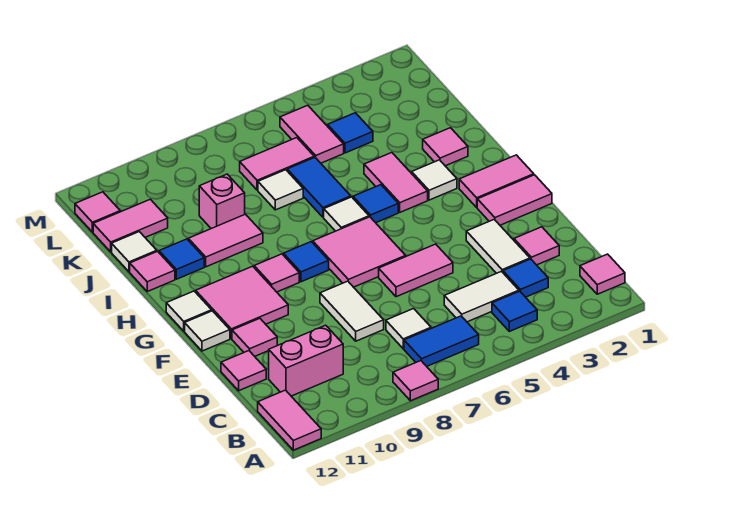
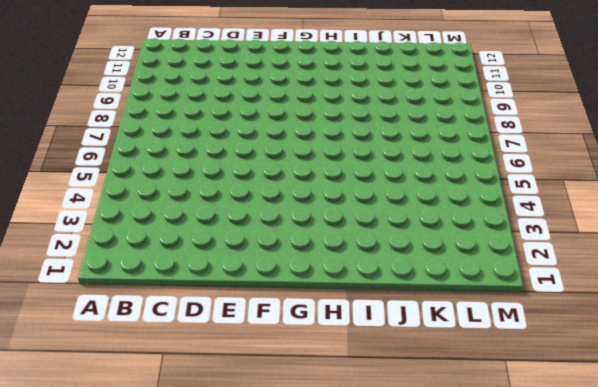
none -> pink 1x1 tile [393,361,438,401]
none -> pink 1x2 tile [258,390,321,450]
none -> pink 1x1 tile [580,254,625,294]
none -> blue 1x1 tile [492,291,537,331]

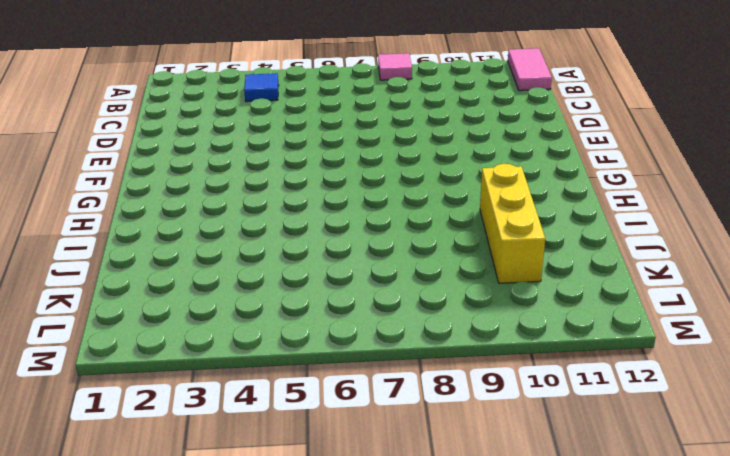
yellow 1x3 brick [480,164,545,283] -> pink 1x2 tile [188,214,263,267]
none -> pink 1x1 tile [580,254,625,294]
none -> blue 1x2 tile [404,316,479,366]
none -> blue 1x1 tile [503,259,548,297]
none -> white 1x2 tile [444,271,519,322]

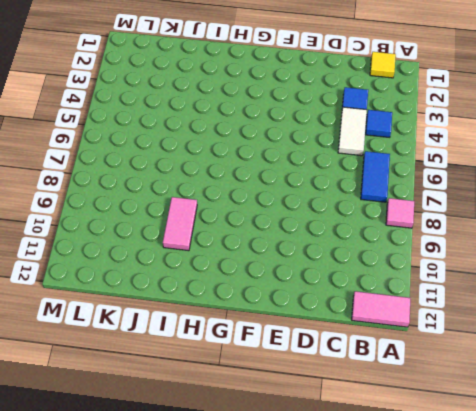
yellow 1x1 tile [370,52,396,78] -> pink 1x1 tile [580,254,625,294]
none -> white 1x1 tile [386,309,431,349]
none -> pink 1x2 brick [269,325,343,396]
none -> pink 1x1 tile [514,227,559,265]
none -> white 1x2 tile [466,219,530,273]

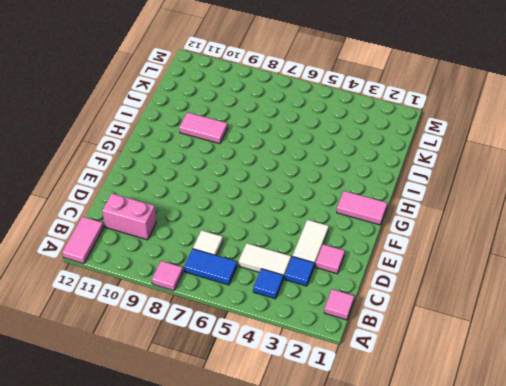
none -> white 1x2 tile [320,281,384,341]
none -> pink 1x1 tile [221,351,266,391]
none -> pink 1x2 tile [379,244,453,297]
none -> pink 1x1 tile [232,318,277,356]

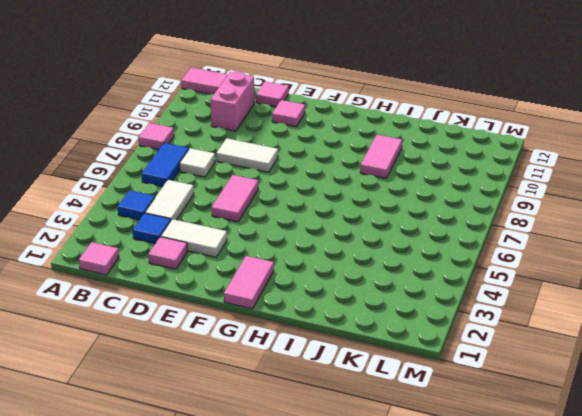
none -> pink 1x2 tile [477,175,552,225]
none -> pink 2x2 tile [313,217,406,287]
none -> pink 2x2 tile [196,266,288,339]
none -> white 1x1 tile [185,311,230,351]

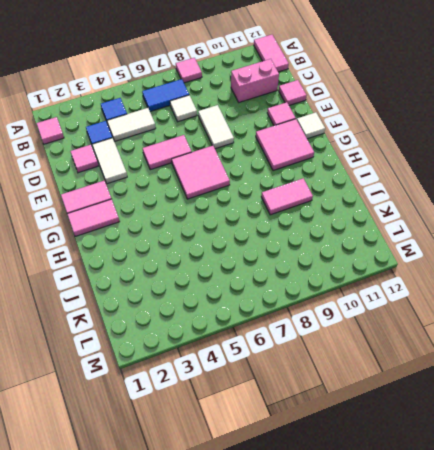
none -> blue 1x1 tile [283,242,329,282]
none -> pink 1x1 tile [254,254,299,292]
none -> white 1x1 tile [166,291,212,331]
none -> white 1x1 tile [412,160,457,200]

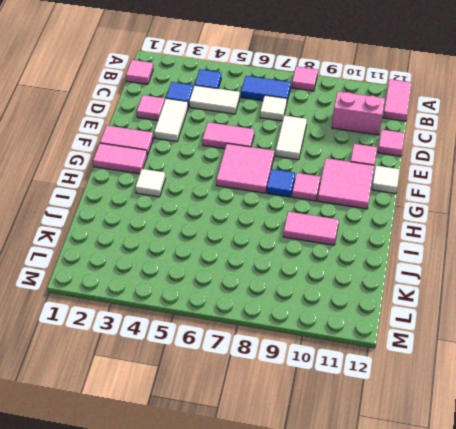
none -> white 1x1 tile [166,291,212,331]
none -> pink 1x2 tile [364,153,428,212]
none -> blue 1x1 tile [353,185,398,223]
none -> white 1x1 tile [324,197,369,231]

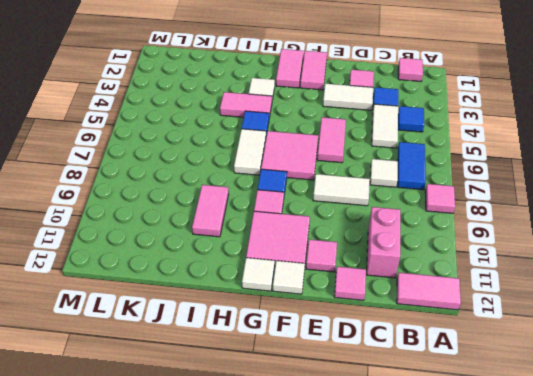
white 1x2 tile [234,129,266,175] -> white 1x1 tile [324,197,369,231]
none -> pink 1x1 tile [423,128,468,166]
none -> blue 1x2 tile [287,157,351,217]
none -> blue 1x1 tile [159,239,204,279]
none -> pink 1x1 tile [130,251,175,292]

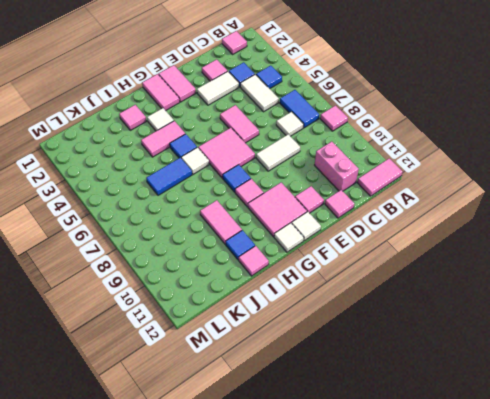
none -> white 1x1 tile [258,170,303,210]
none -> pink 1x1 brick [199,174,245,229]
none -> white 1x1 tile [112,232,157,272]
none -> blue 1x1 tile [328,113,373,153]

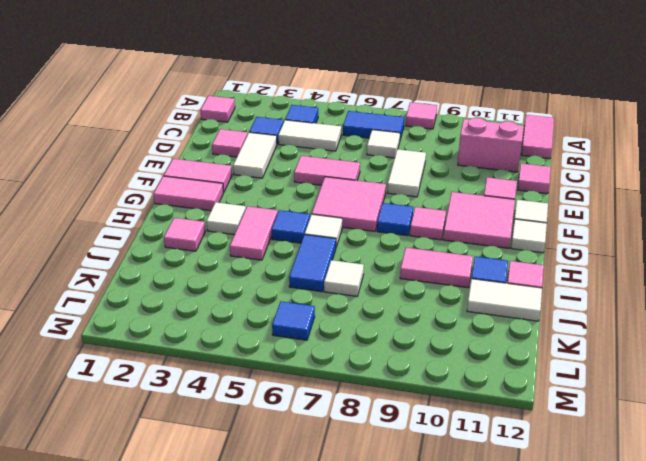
white 1x2 tile [467,279,542,321] -> white 1x1 tile [112,232,157,272]
blue 1x1 tile [272,301,315,340] -> blue 1x1 tile moved to [328,113,373,153]
none -> pink 1x1 brick [199,174,245,229]
none -> pink 1x2 tile [280,105,344,163]
none -> pink 1x2 tile [240,138,314,190]
none -> pink 1x2 tile [93,199,168,252]

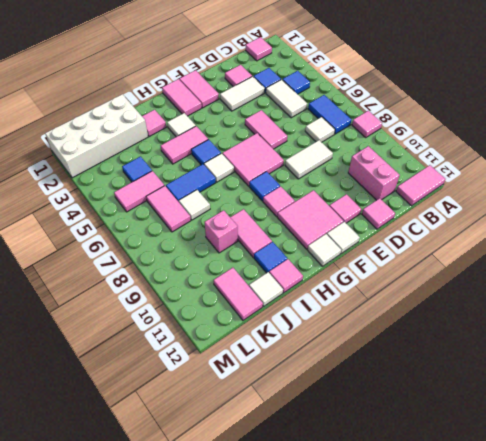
white 2x4 brick [45,94,148,178] -> none
none -> pink 1x1 tile [75,192,120,232]

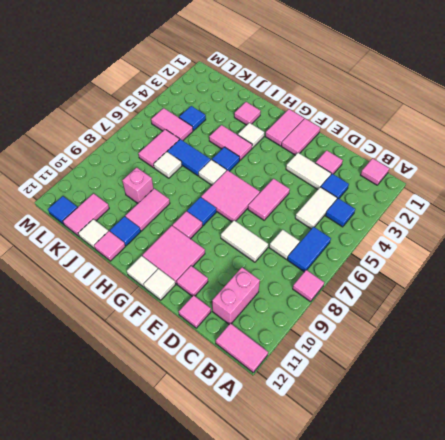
blue 1x1 tile [48,196,78,224] -> pink 1x1 tile [75,192,120,232]

